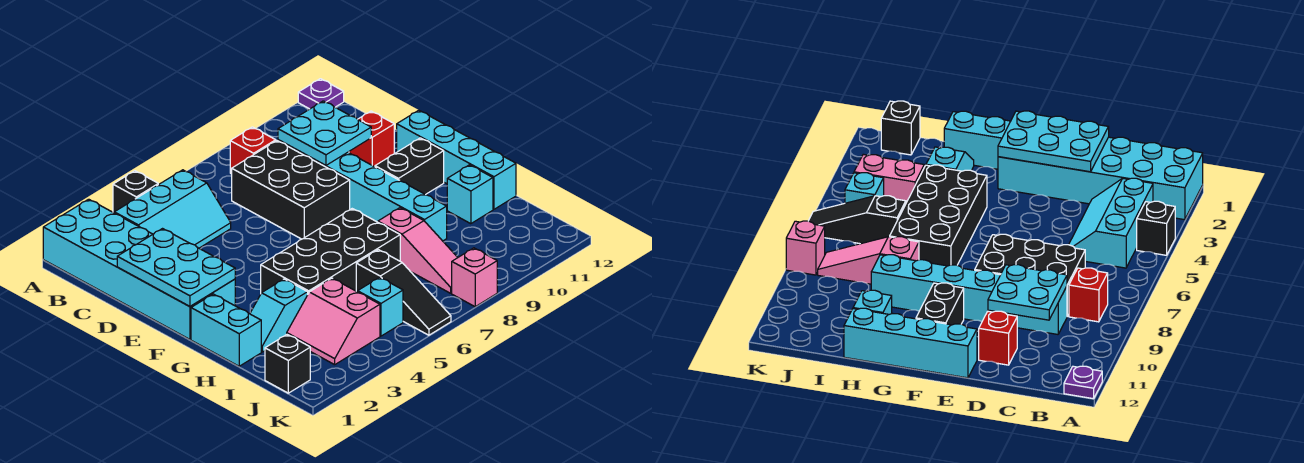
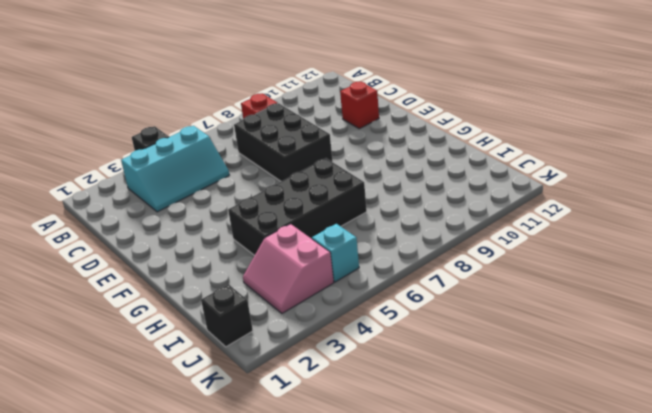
none -> cyan 2x6 brick [43,199,235,339]
none -> purple 1x1 plate [298,79,344,109]
none -> cyan 1x6 brick [278,140,447,241]

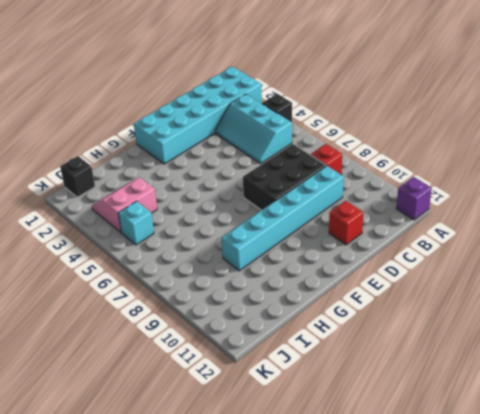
purple 1x1 brick [396,177,432,220] -> purple 1x1 plate [298,79,344,109]
none -> cyan 1x4 brick [397,110,516,209]
none -> black 1x2 brick [375,138,444,195]
none -> cyan 1x2 brick [191,294,261,366]

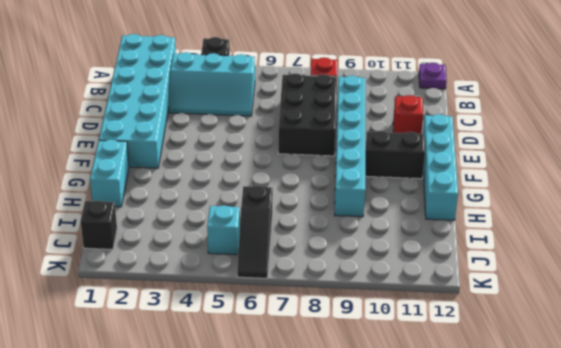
none -> black 2x4 brick [261,209,400,293]
none -> cyan 1x2 slope [250,279,308,352]
none -> pink 1x3 slope [378,208,458,293]

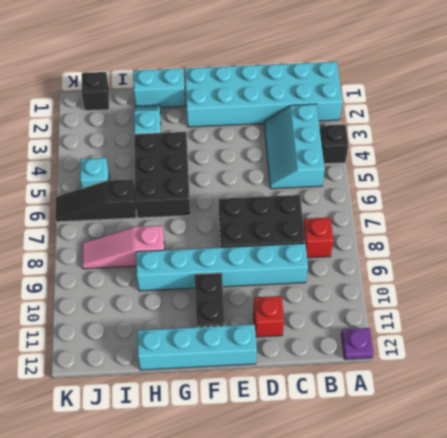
black 2x3 brick [134,132,190,218] -> black 2x4 brick [261,209,400,293]
none -> cyan 1x1 brick [447,165,493,224]
none -> pink 2x2 slope [287,278,380,365]
none -> pink 1x1 brick [452,248,497,307]

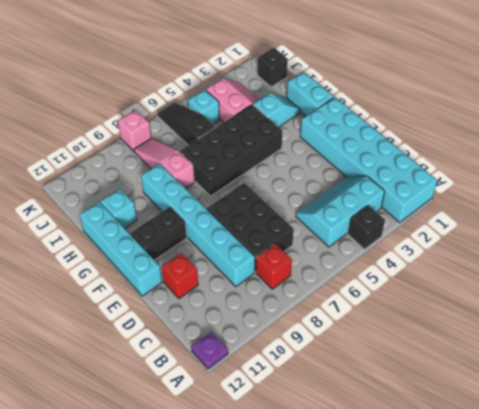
none -> cyan 2x2 plate [278,101,371,165]
none -> cyan 2x3 plate [117,229,235,307]

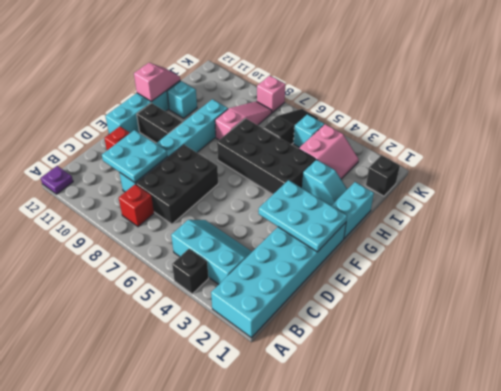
cyan 2x3 plate [259,180,347,252] -> cyan 2x3 plate turned to [117,229,235,307]
pink 1x2 slope [134,63,180,102] -> none

